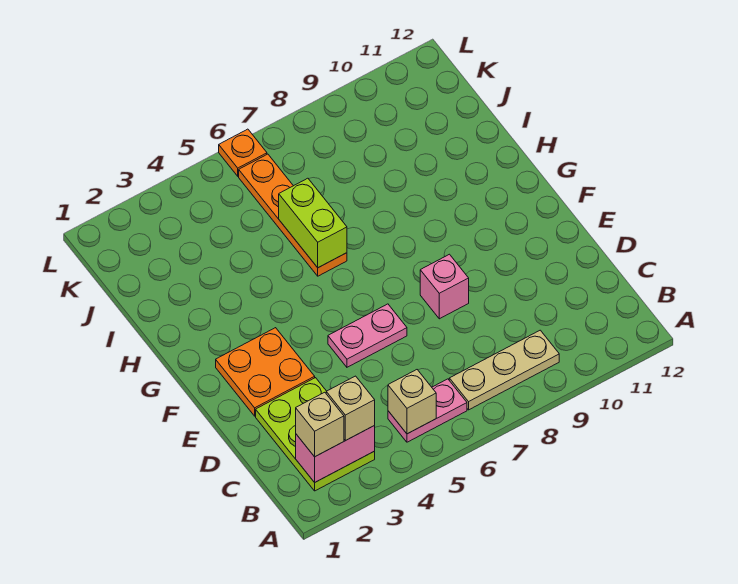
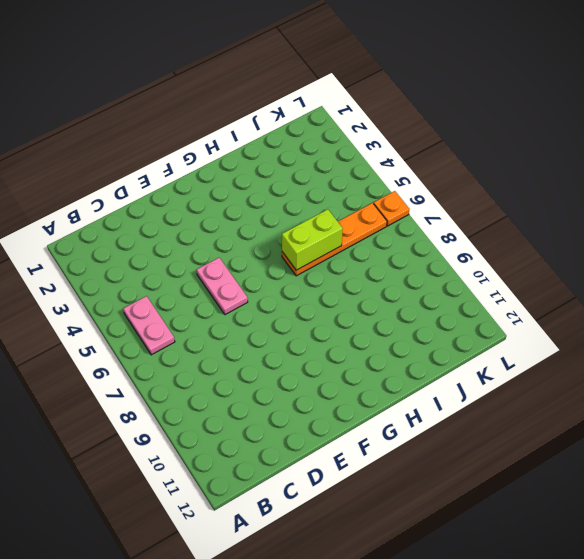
none -> lime 2x3 plate [256,378,375,491]
none -> tan 1x3 plate [449,330,559,410]
none -> orange 2x2 plate [216,328,315,416]

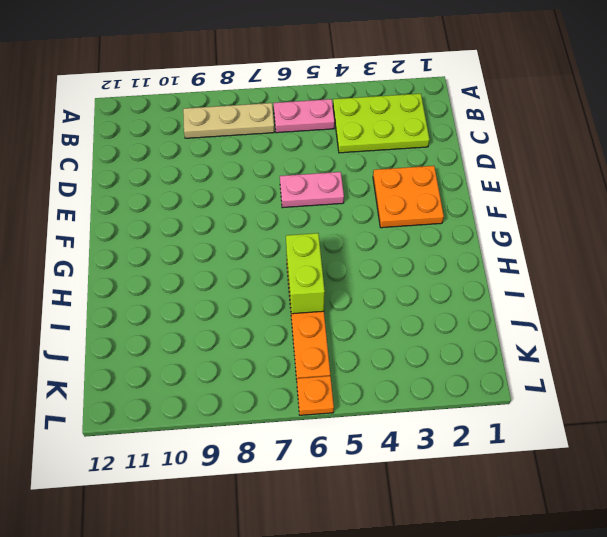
lime 2x3 plate [333,94,429,153] -> lime 2x3 plate turned to [256,378,375,491]
none -> pink 1x1 brick [420,254,469,319]
none -> pink 1x2 brick [296,426,375,482]
none -> tan 1x1 brick [388,370,436,434]

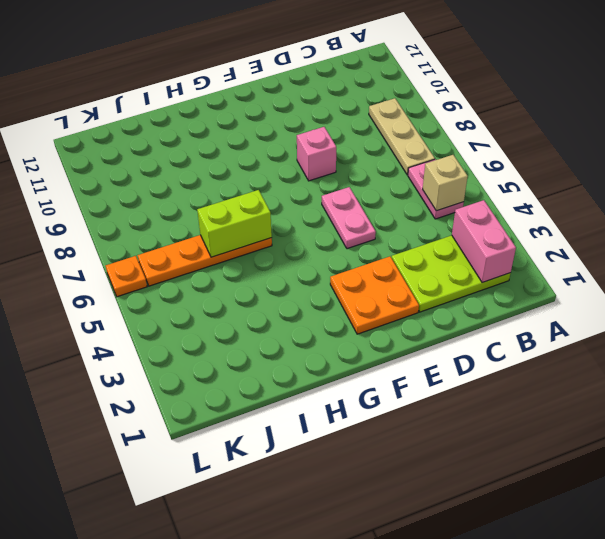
none -> tan 1x1 brick [296,392,344,457]
none -> tan 1x1 brick [326,376,375,440]

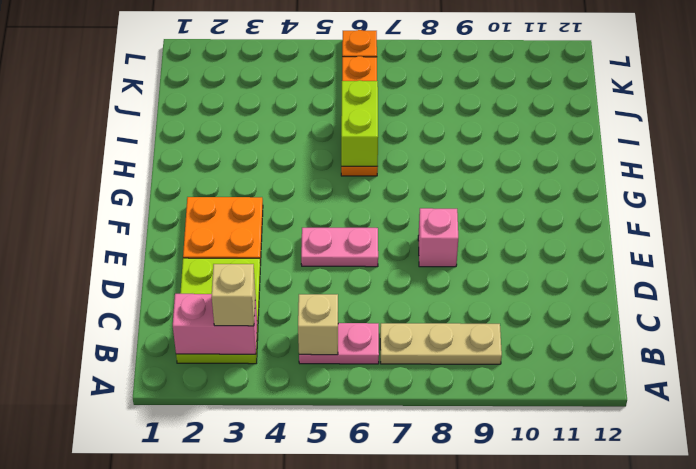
none -> tan 1x1 brick [296,392,344,457]

